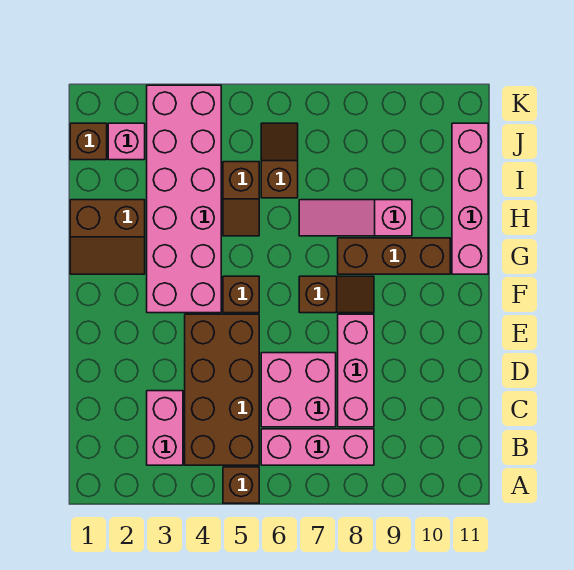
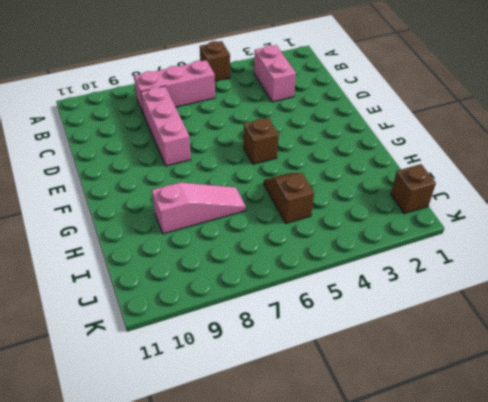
none -> brown 2x4 brick [185,314,259,465]
none -> pink 2x2 brick [261,353,336,427]
none -> pink 2x6 brick [147,85,221,313]

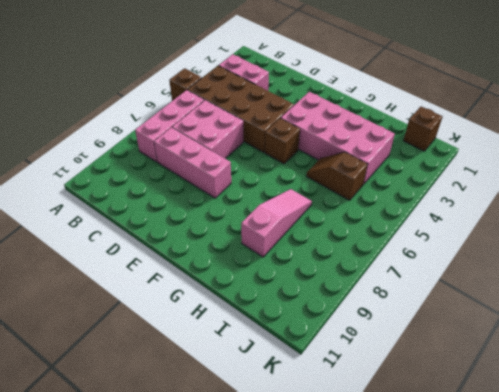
pink 2x4 brick [281,92,395,184] -> pink 2x6 brick [147,85,221,313]
none -> brown 1x2 slope [299,276,374,313]
none -> brown 2x2 slope [70,200,145,274]
none -> brown 1x3 brick [338,238,450,274]

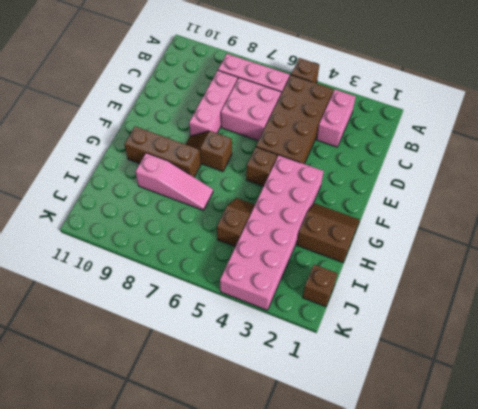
none -> pink 1x4 brick [452,123,488,274]
none -> brown 1x2 slope [261,123,298,198]
none -> pink 1x1 brick [108,123,145,160]

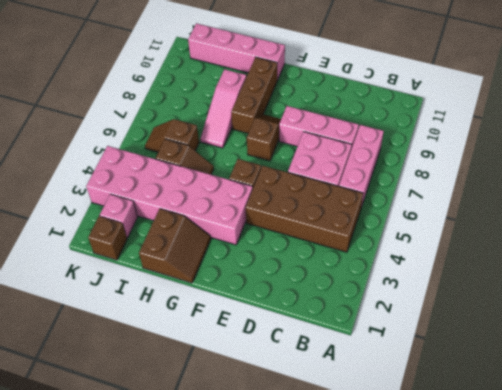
none -> brown 1x1 brick [223,467,259,503]
none -> pink 1x2 brick [147,391,183,465]

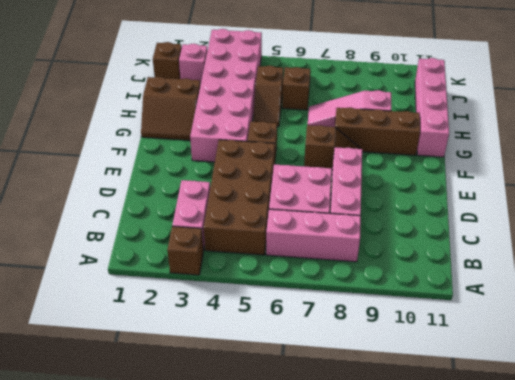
brown 1x1 brick [167,226,203,275] -> brown 1x1 brick moved to [223,467,259,503]

